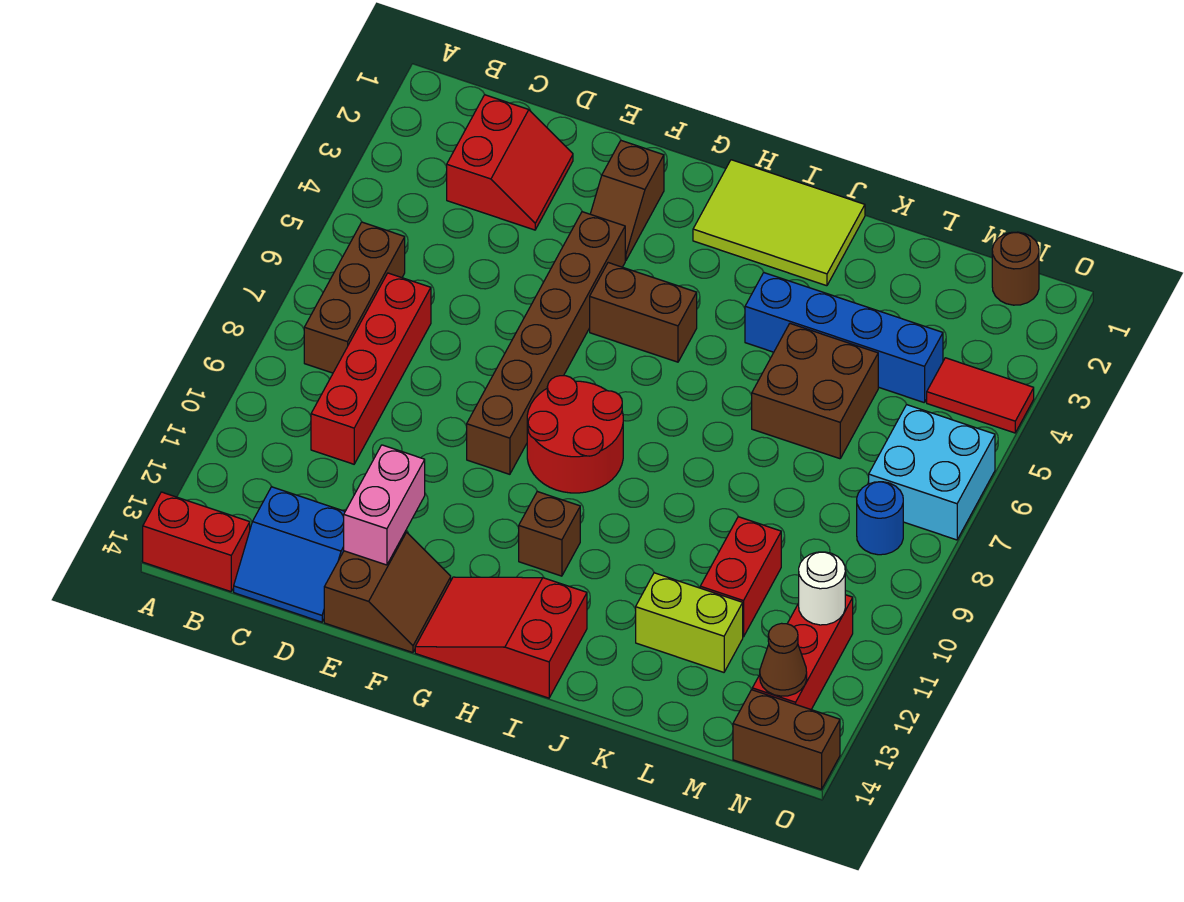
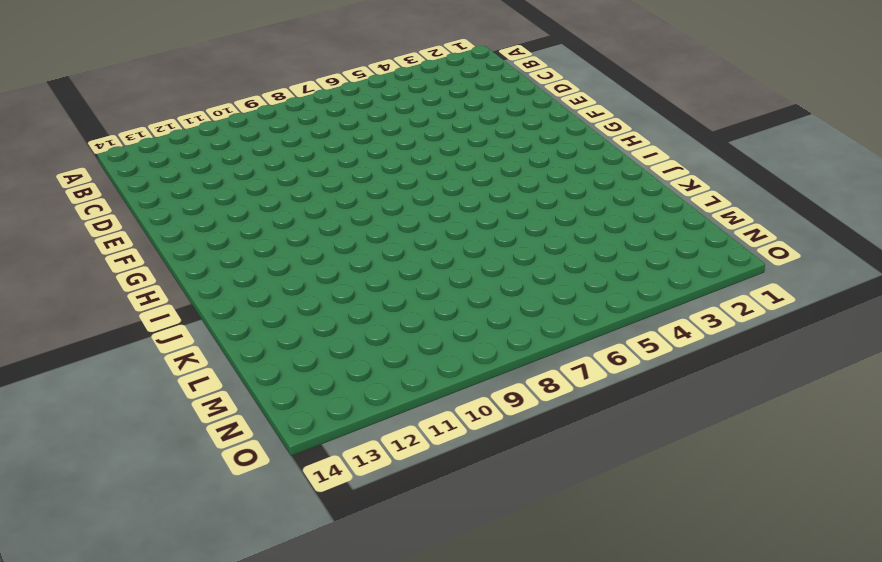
none -> red 1x2 brick [143,492,250,592]
none -> brown 1x3 brick [304,222,405,373]
none -> red 2x2 slope [447,95,573,230]

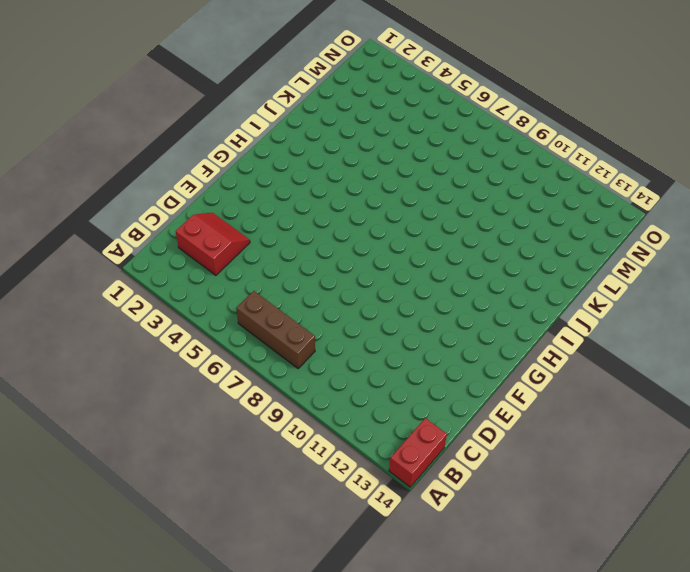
none -> red 1x4 brick [311,273,431,464]
none -> blue 2x2 slope [234,487,345,622]
none -> brown 2x2 slope [324,532,451,653]

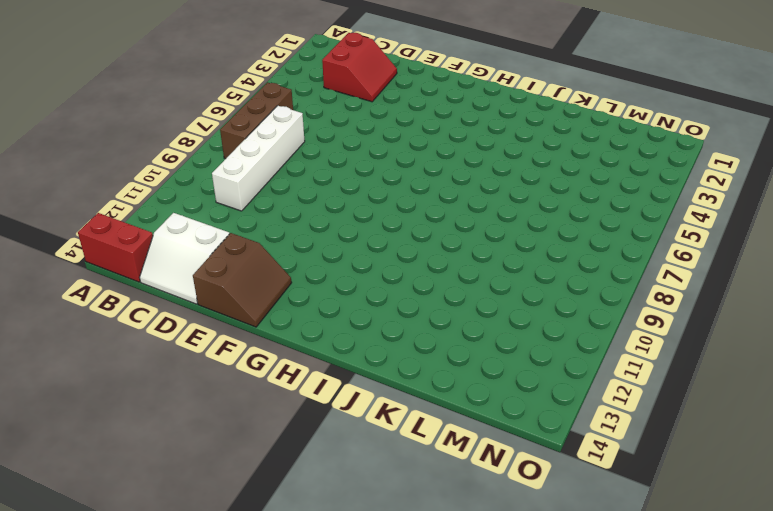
white 1x4 brick [212,106,305,211] -> red 1x4 brick [311,273,431,464]
white 2x2 slope [140,213,229,304] -> blue 2x2 slope [234,487,345,622]
none -> brown 1x2 slope [591,141,664,260]
none -> brown 1x6 brick [467,212,625,474]
none -> brown 1x2 brick [590,263,697,362]

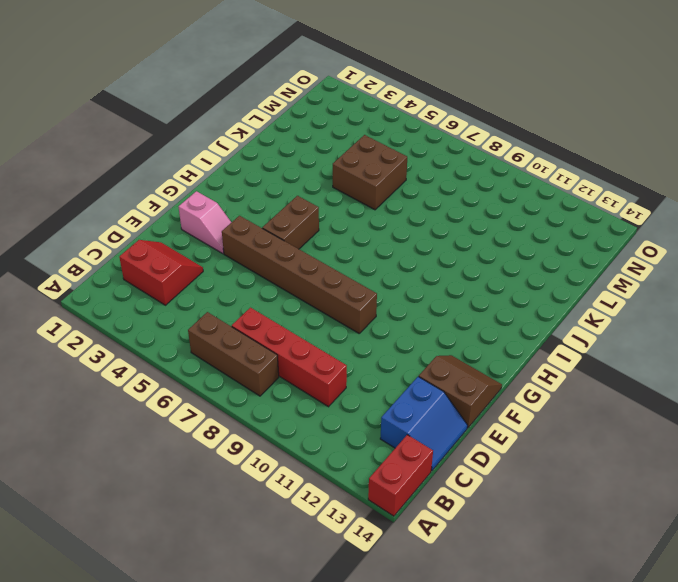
pink 1x2 slope [179,191,231,254] -> brown 1x2 slope [591,141,664,260]
none -> red 2x2 round brick [527,376,623,493]
none -> red 2x3 slope [415,577,587,698]
none -> lime 2x3 tile [693,160,865,286]

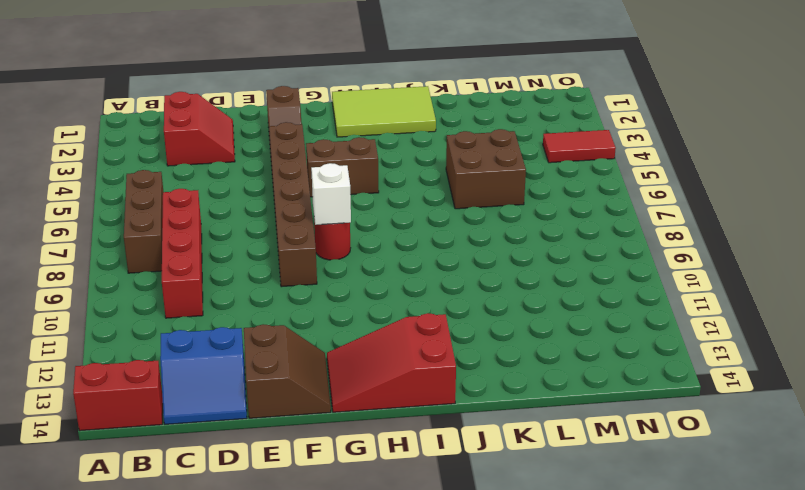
red 1x1 round brick [314,220,350,260] -> red 2x2 round brick [527,376,623,493]
white 1x1 brick [311,163,351,225] -> none
none -> brown 1x1 brick [519,491,580,576]
none -> blue 1x4 brick [745,273,943,403]
none -> lime 1x2 brick [636,573,743,672]

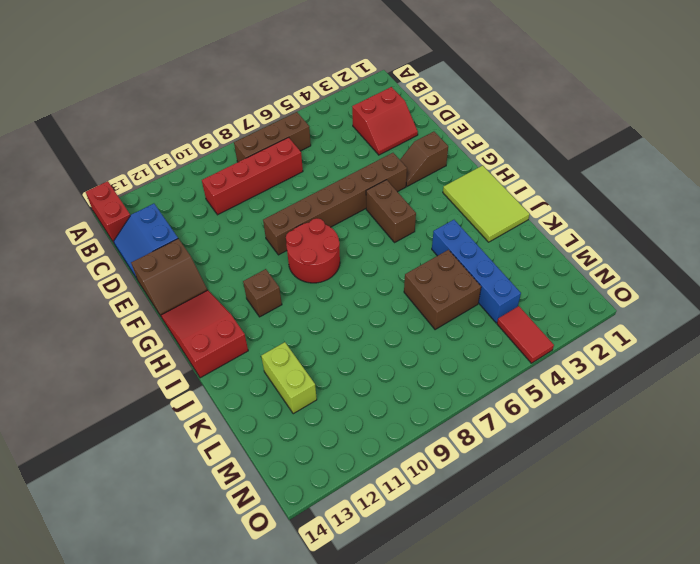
none -> red 1x2 brick [700,517,781,637]
none -> brown 1x1 round brick [992,232,1039,305]
none -> cyan 2x2 brick [869,405,995,540]

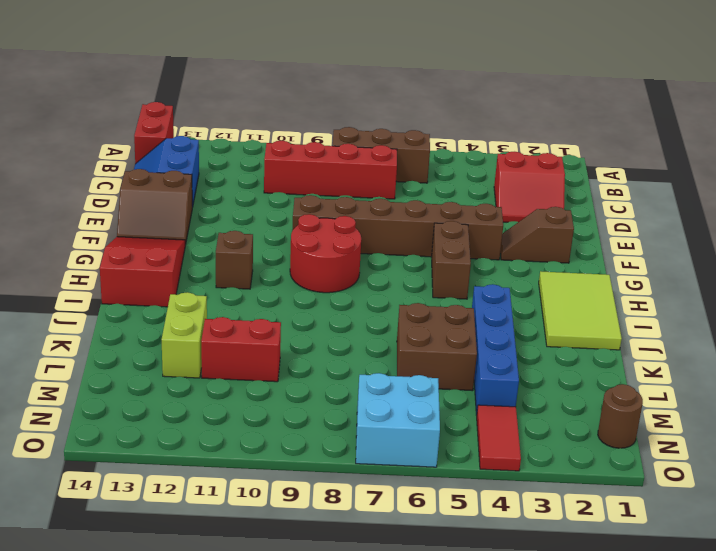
none -> blue 1x1 round brick [857,482,903,555]
none -> red 1x3 brick [752,595,853,710]
none -> brown 1x2 brick [733,690,840,789]

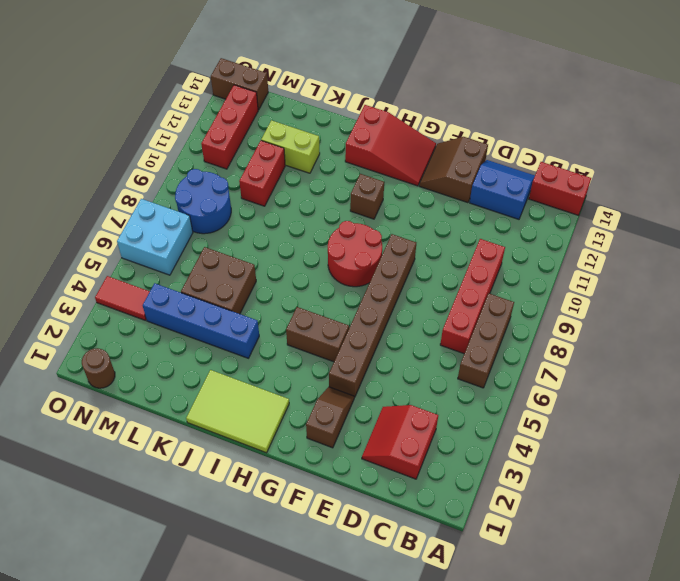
blue 2x2 round brick [175,169,231,234] -> blue 1x1 round brick [857,482,903,555]
none -> pink 1x2 brick [344,445,425,565]
none -> white 1x1 round brick [799,552,845,625]
none -> brown 1x1 cone [760,623,807,696]

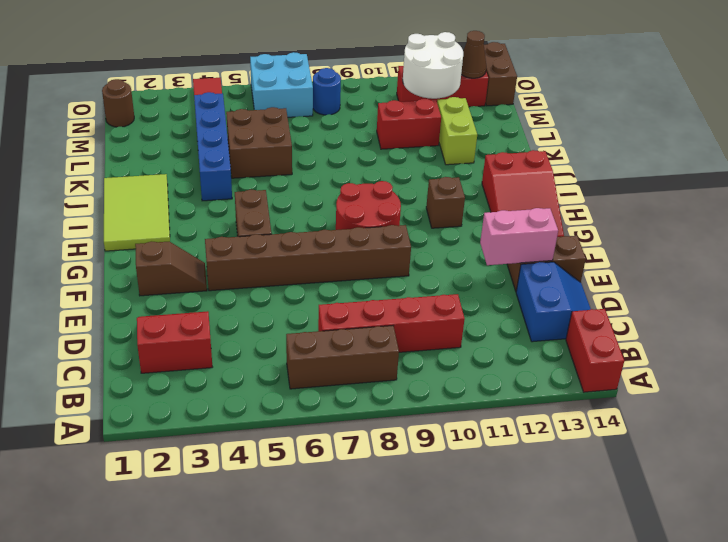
white 2x2 round brick [403,32,463,99] -> white 1x1 round brick [799,552,845,625]

